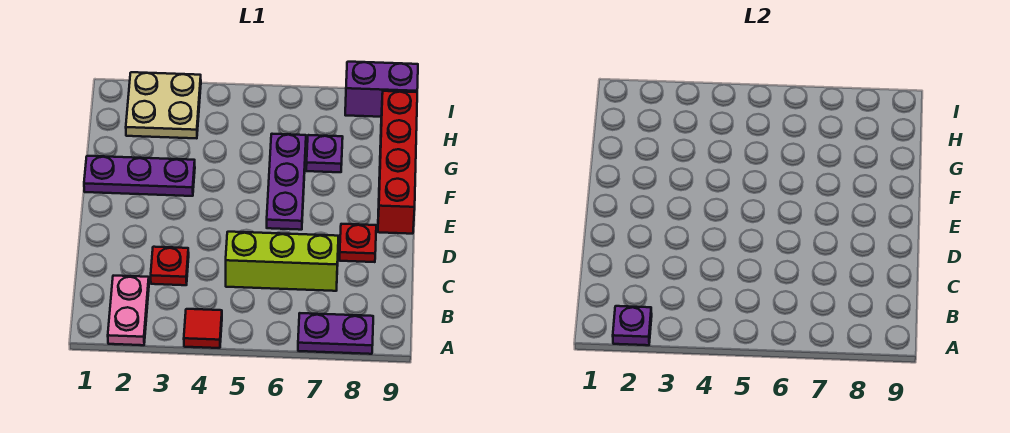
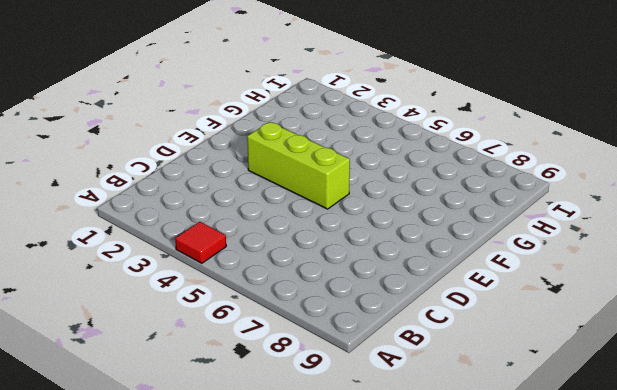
lime 1x3 brick [247,122,350,209] -> lime 1x3 brick moved to [226,232,338,291]
none -> pink 1x2 plate [108,276,149,345]
none -> purple 1x2 plate [298,313,373,354]
none -> red 1x1 plate [151,247,189,285]

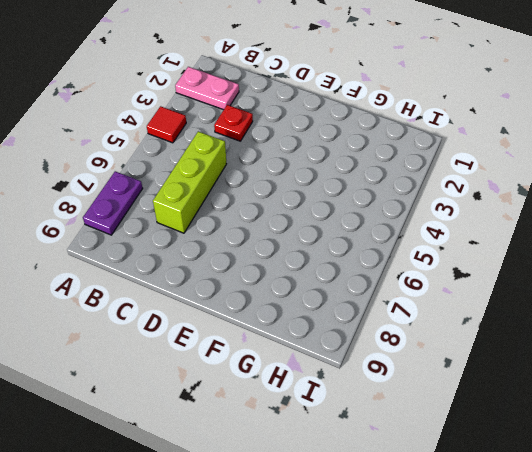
none -> red 1x1 plate [340,224,376,262]
none -> purple 1x3 plate [267,134,306,230]
none -> red 1x4 brick [378,91,417,234]

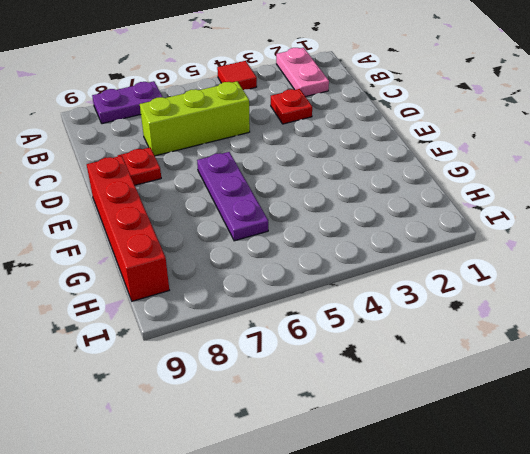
none -> purple 1x3 plate [84,156,195,196]
none -> purple 1x1 plate [306,135,343,172]
none -> tan 2x2 plate [126,72,201,138]

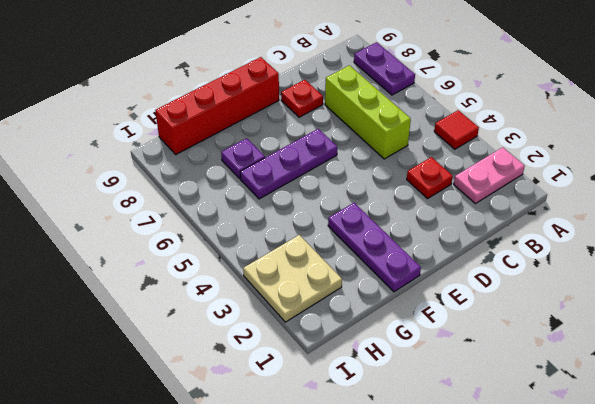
none -> purple 1x2 brick [345,62,418,117]
none -> purple 1x1 plate [613,306,652,345]

